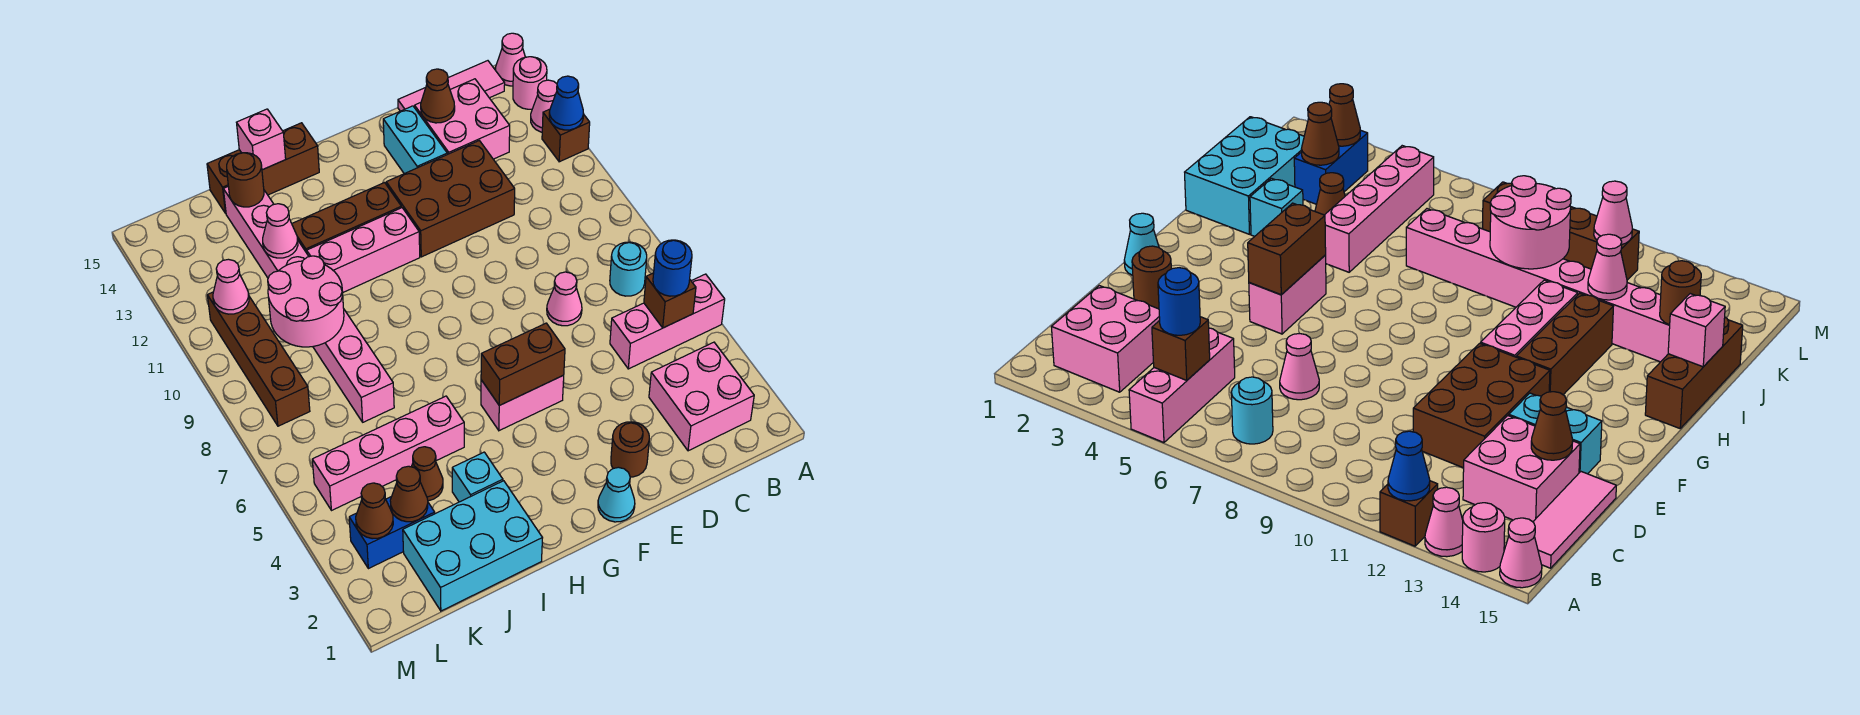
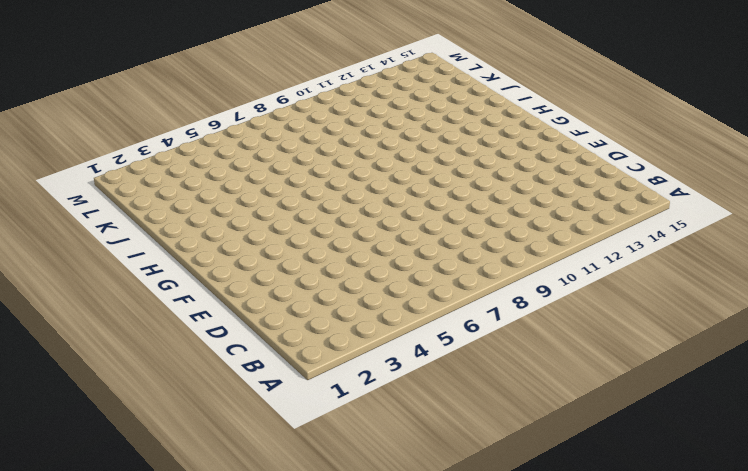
none -> pink 1x3 brick [610,274,725,369]
none -> brown 1x1 brick [542,109,590,162]
none -> pink 1x1 cone [531,80,557,132]
none -> pink 1x1 round brick [513,57,547,109]

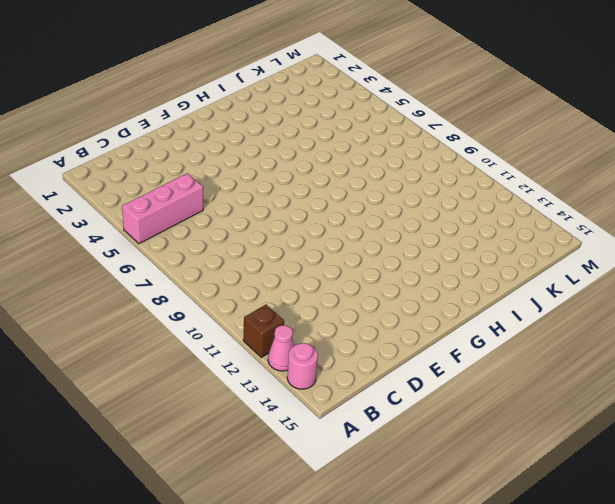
none -> pink 1x1 cone [495,33,525,86]
none -> pink 2x2 brick [649,342,754,451]
none -> cyan 1x1 round brick [610,242,647,296]
none -> pink 1x3 tile [398,61,505,111]

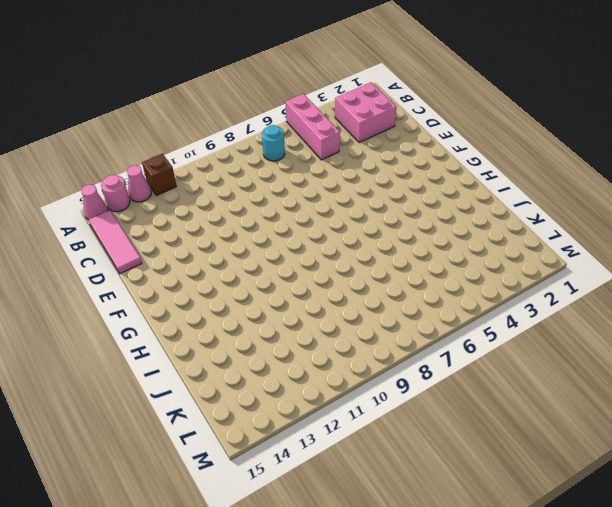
none -> pink 2x2 brick [415,79,510,159]
none -> pink 1x1 cone [547,272,582,326]
none -> brown 2x3 brick [386,141,515,257]
none -> brown 1x1 round brick [611,422,649,477]

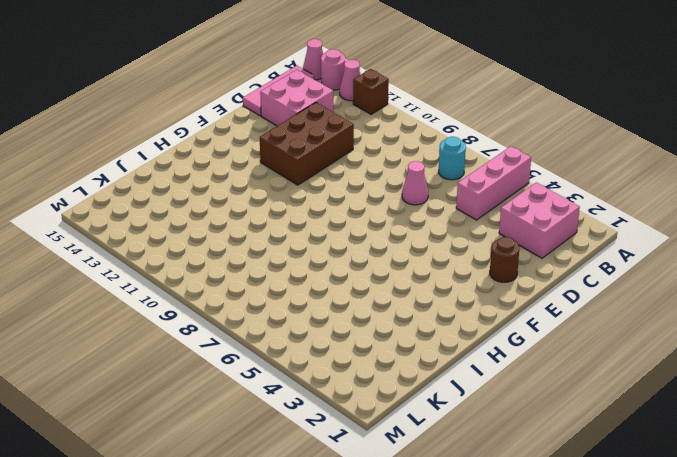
none -> cyan 1x2 brick [383,106,447,174]
none -> cyan 1x1 cone [598,467,635,522]
none -> pink 1x2 brick [481,375,564,431]
none -> pink 1x3 brick [307,208,420,292]

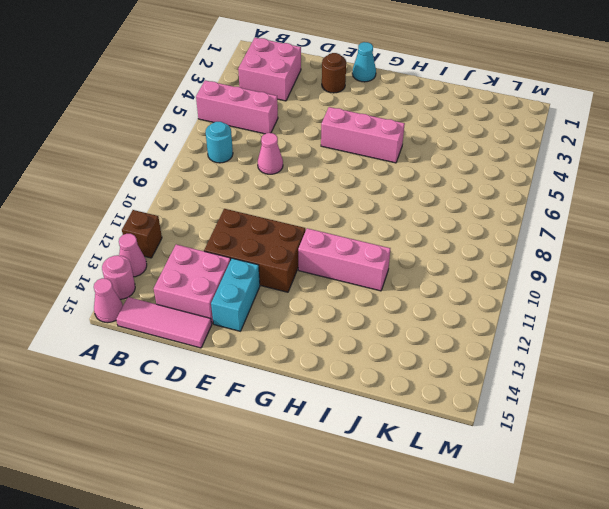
pink 1x3 brick [321,107,405,163] -> pink 1x2 brick [481,375,564,431]
none -> brown 1x3 brick [292,183,401,253]
none -> brown 1x3 brick [207,123,319,213]
none -> cyan 2x3 brick [403,481,542,611]
none -> cyan 1x1 brick [452,452,503,502]

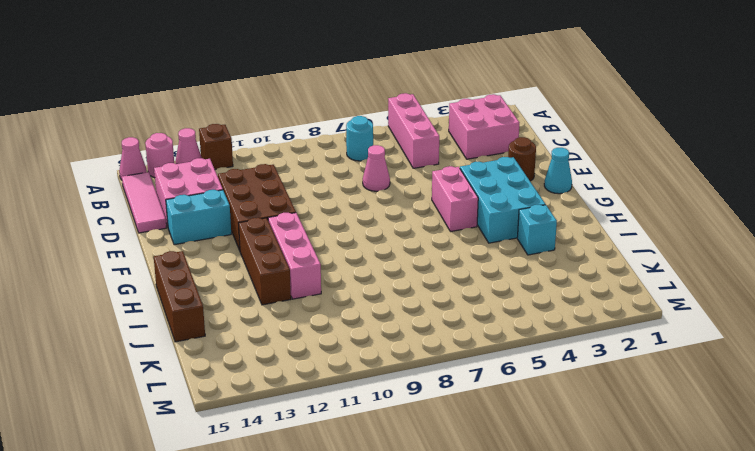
cyan 2x3 brick [460,157,545,243] -> cyan 2x3 brick moved to [403,481,542,611]
none -> pink 1x4 brick [312,396,464,511]
none -> brown 1x1 cone [411,447,443,501]
none -> pink 1x8 brick [223,187,394,422]
none -> blue 1x2 brick [349,497,435,569]

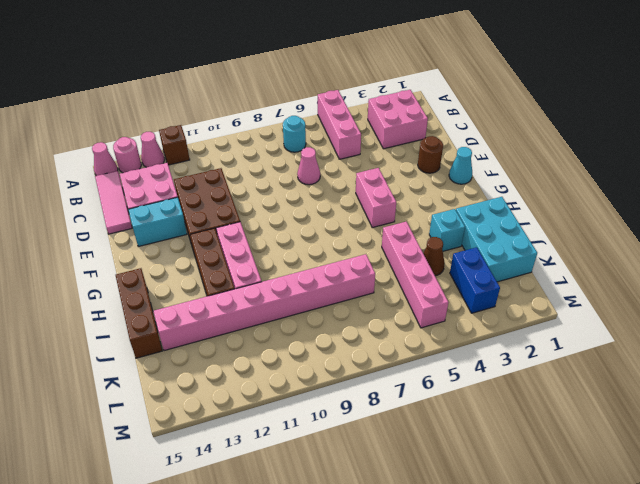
none -> brown 1x4 brick [207,292,310,426]
none -> blue 1x1 cone [549,76,584,130]
none -> brown 1x1 brick [644,273,696,328]
none -> brown 1x1 cone [421,69,455,123]

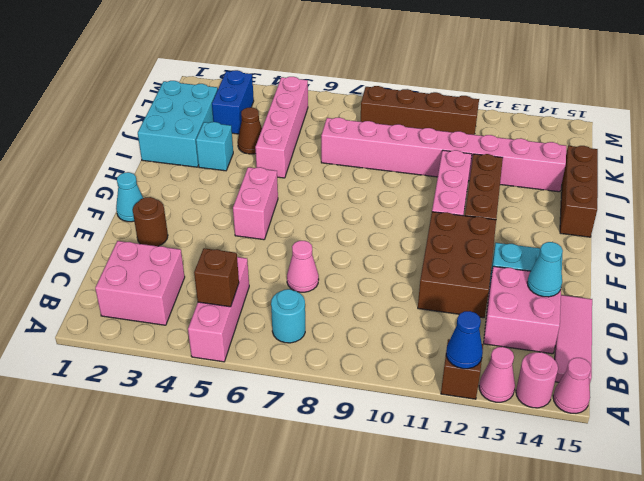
cyan 1x1 cone [527,242,563,297] -> brown 1x1 cone [421,69,455,123]
none -> brown 1x2 brick [481,323,565,405]
none -> pink 1x1 brick [237,109,286,170]
none -> pink 2x2 round brick [268,256,344,347]
none -> pink 1x1 cone [263,204,298,258]

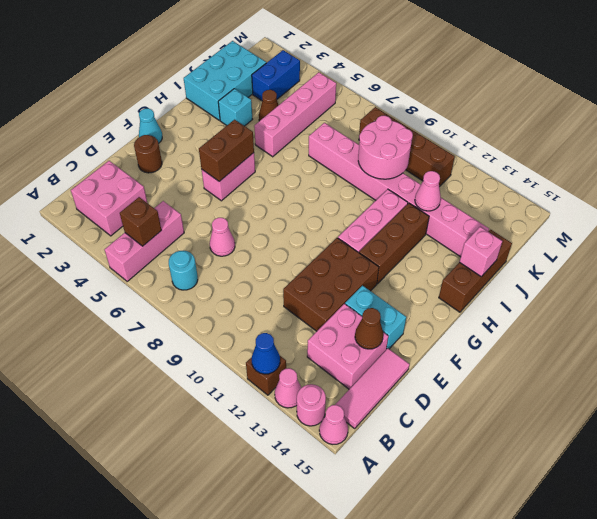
none -> brown 1x1 round brick [227,153,264,207]
none -> brown 1x1 cone [390,466,428,522]
none -> brown 1x1 cone [356,483,393,539]
none -> pink 1x1 cone [213,259,249,314]

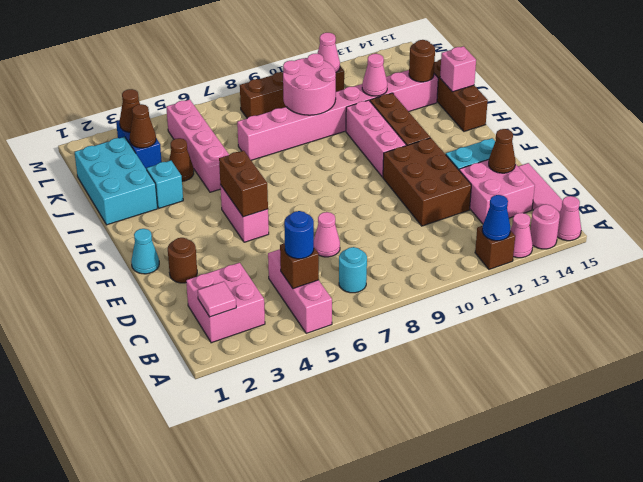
pink 1x1 tile [198,281,236,317] -> none

